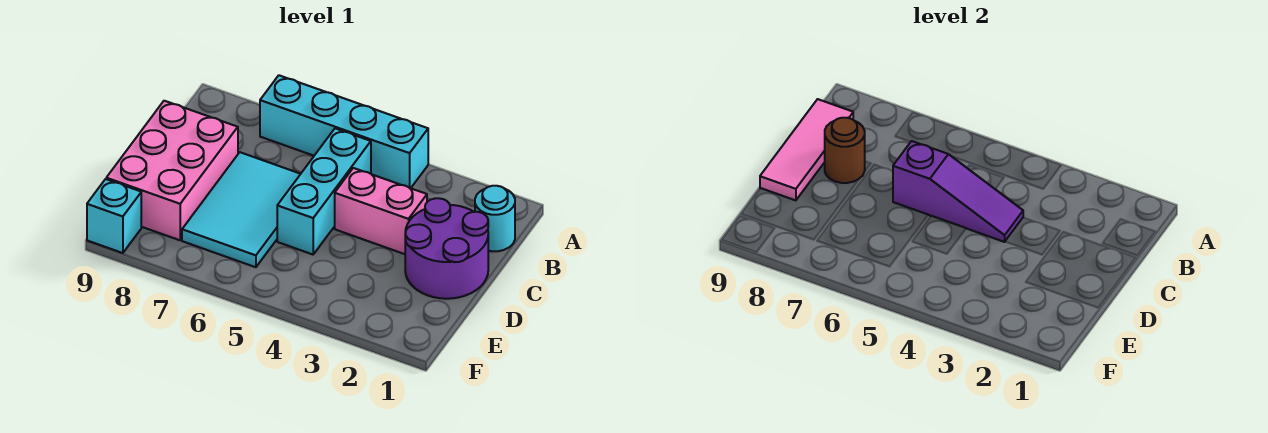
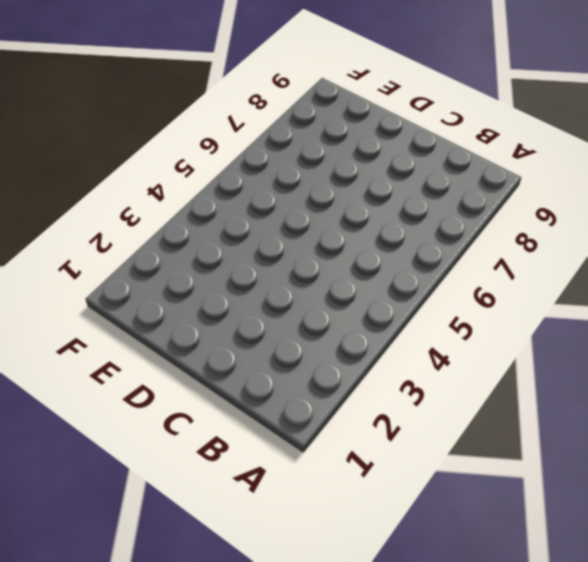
none -> cyan 1x4 brick [260,75,428,188]
none -> cyan 1x1 round brick [475,186,515,251]

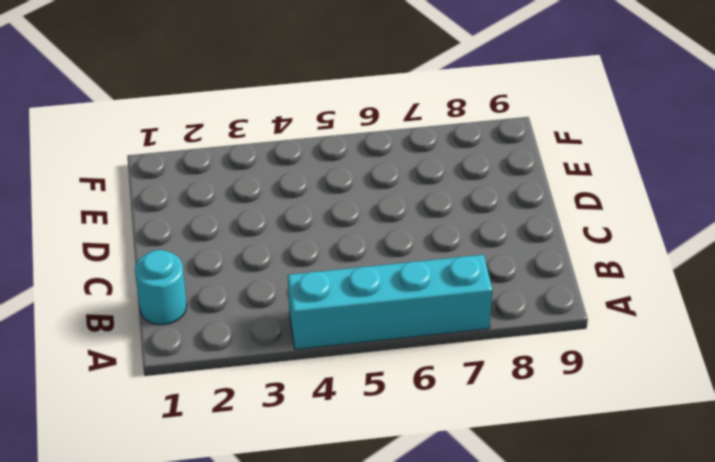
none -> cyan 1x3 brick [277,128,371,254]
none -> purple 2x2 round brick [405,198,488,299]

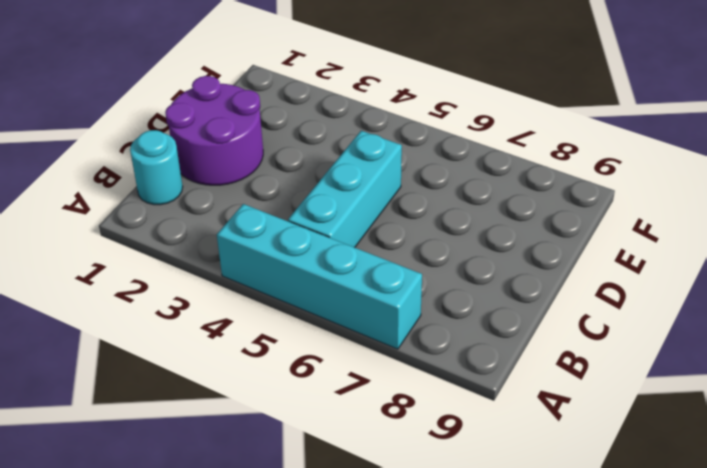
none -> pink 1x2 brick [335,168,427,254]
none -> cyan 2x3 tile [182,152,300,267]

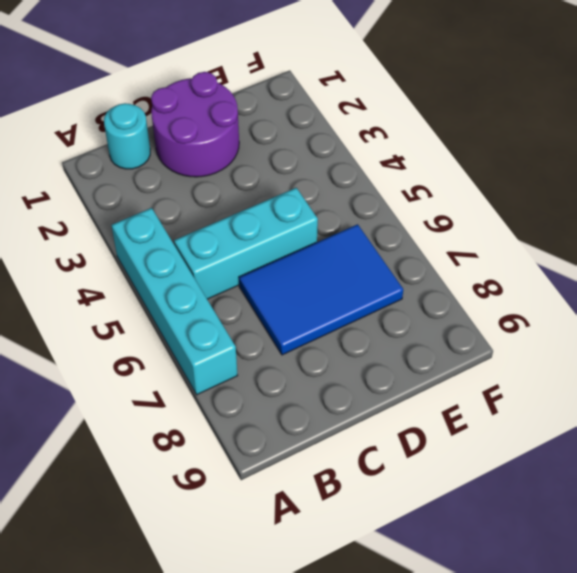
blue 2x3 tile [239,224,403,355] -> cyan 2x3 tile [182,152,300,267]
none -> pink 1x2 brick [335,168,427,254]
none -> pink 2x3 brick [106,101,238,240]

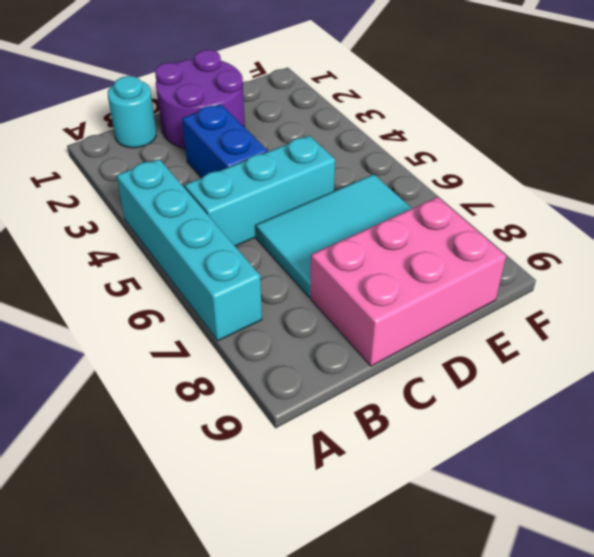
blue 1x2 brick [182,104,268,178] -> pink 1x2 brick [335,168,427,254]
none -> cyan 1x1 brick [87,179,141,253]
none -> pink 1x3 tile [760,99,853,200]

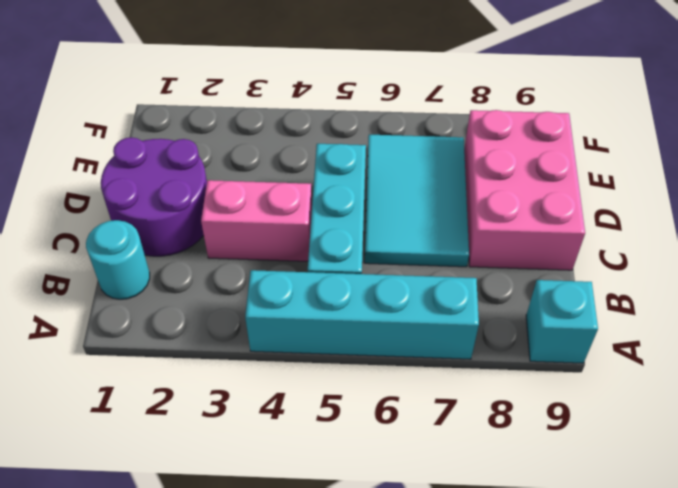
cyan 1x1 brick [526,280,598,363] -> cyan 1x1 brick moved to [87,179,141,253]
none -> pink 1x3 tile [760,99,853,200]
none -> purple 1x3 slope [893,141,1023,242]

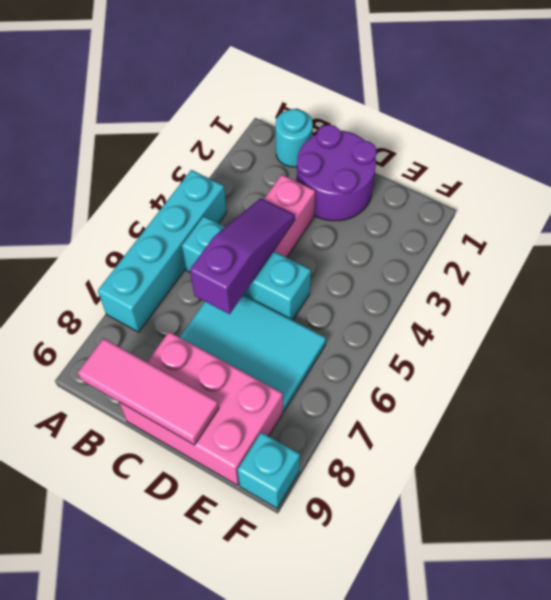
none -> brown 1x1 round brick [825,118,865,183]

